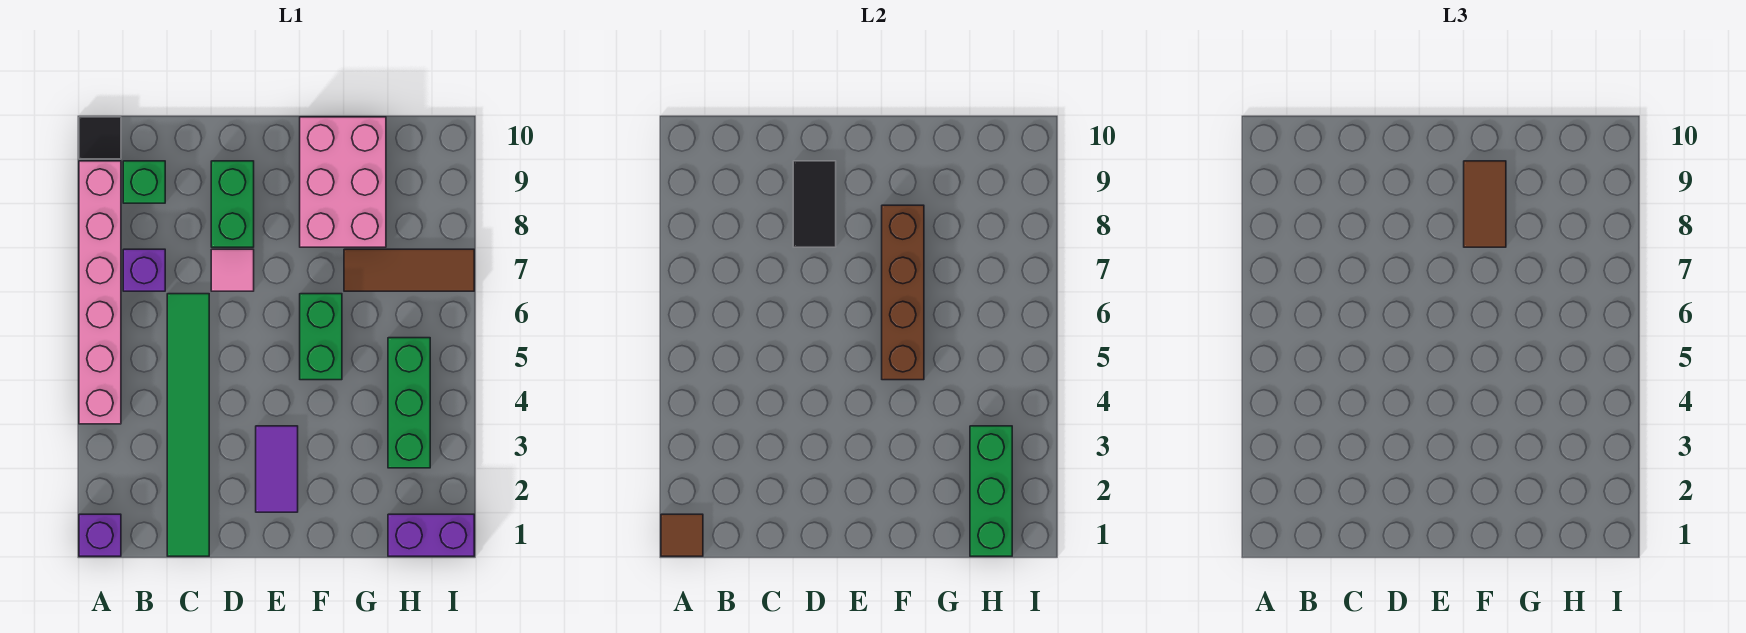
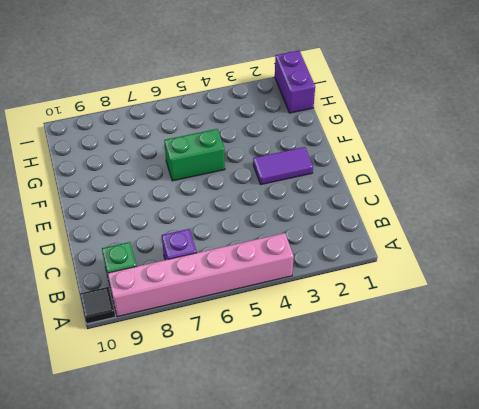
none -> purple 1x1 brick [79,514,121,556]
none -> green 1x6 tile [167,294,209,556]
none -> pink 1x1 tile [211,249,254,291]

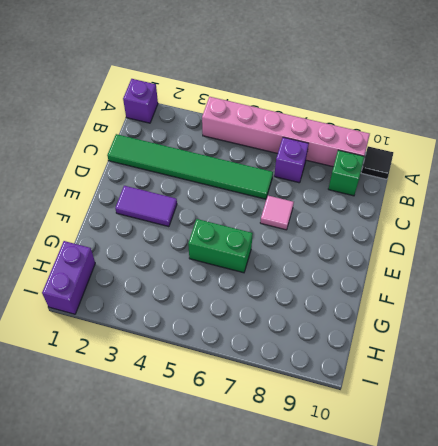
none -> green 1x2 brick [211,161,254,247]
none -> pink 2x3 brick [300,117,386,247]
none -> brown 1x3 tile [344,249,474,291]

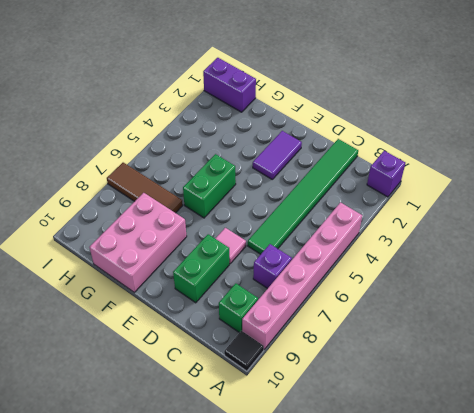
none -> green 1x3 brick [388,338,430,468]
none -> brown 1x1 tile [661,514,703,556]
none -> black 1x2 tile [793,161,836,247]

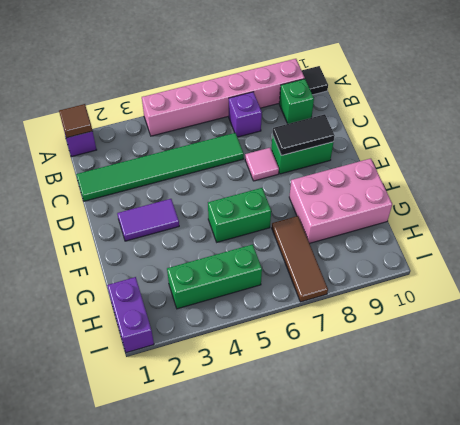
none -> brown 1x4 brick [882,205,924,380]
none -> green 1x3 brick [970,426,1012,556]
none -> brown 1x2 tile [1464,161,1506,247]

